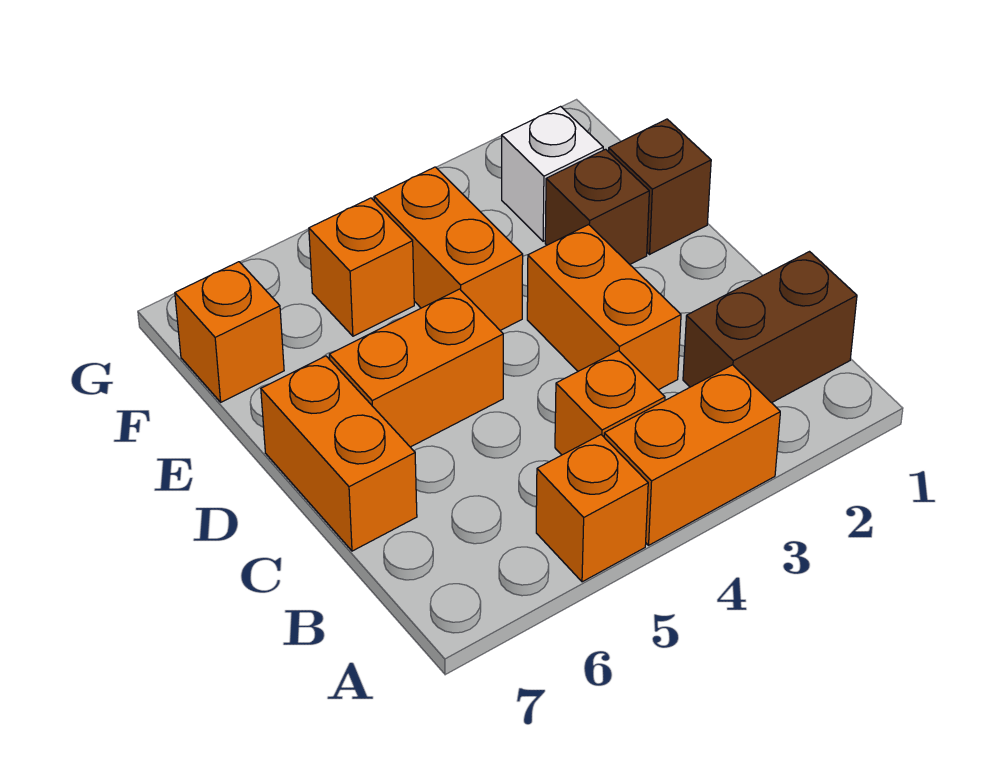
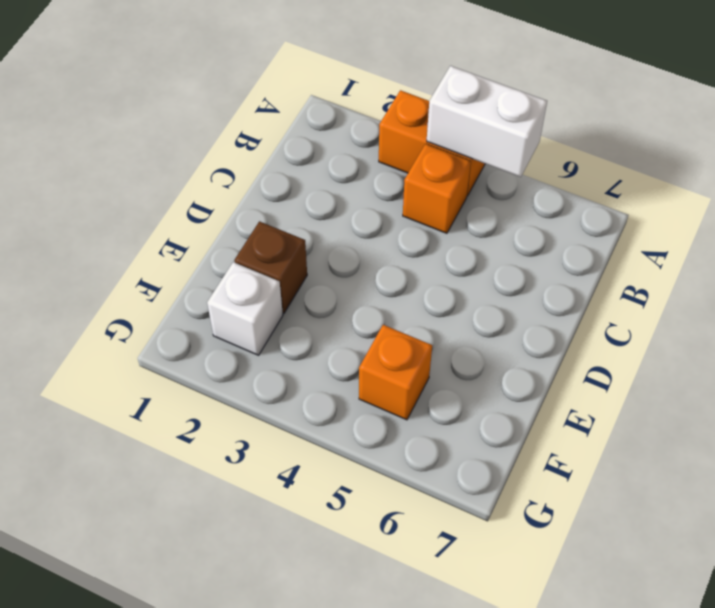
white 1x2 brick [427,66,547,177] -> none
none -> orange 1x1 brick [536,435,648,582]
none -> brown 1x2 brick [683,252,857,403]
none -> orange 1x2 brick [527,225,681,390]

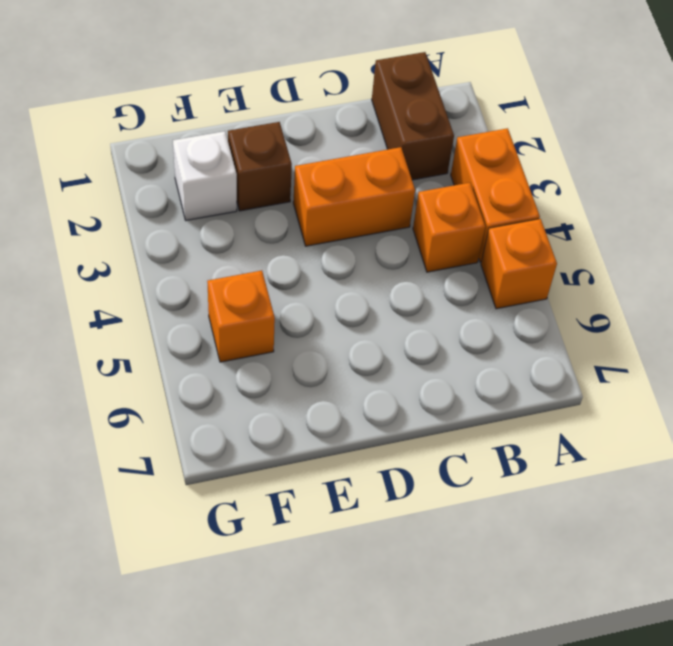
none -> orange 1x2 brick [261,356,417,551]
none -> orange 1x2 brick [329,289,503,447]
none -> brown 1x1 brick [608,119,711,254]

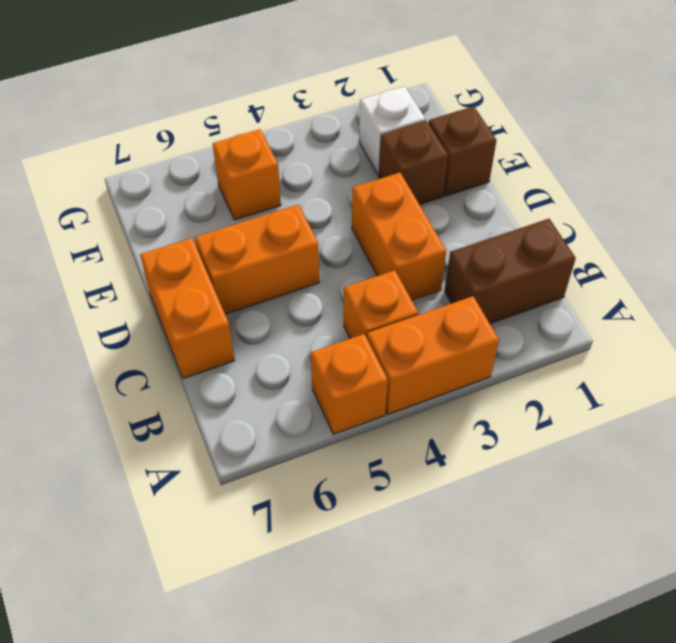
none -> orange 1x2 brick [374,167,523,330]
none -> orange 1x1 brick [175,262,284,402]

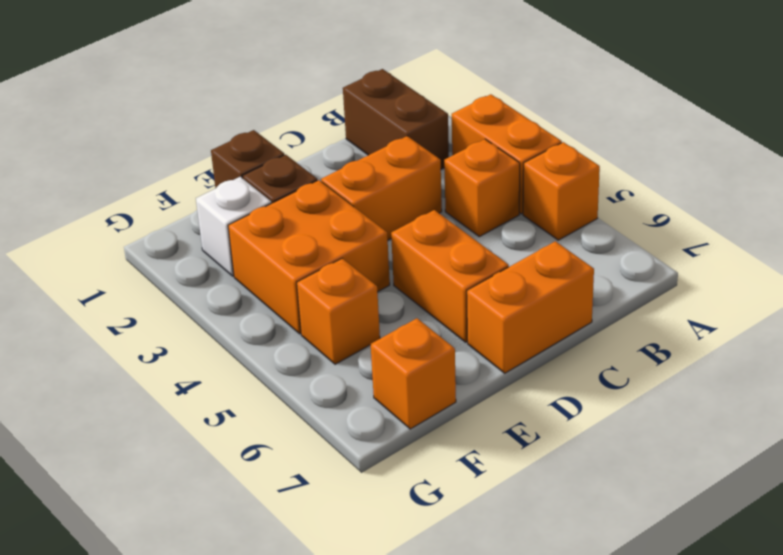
orange 2x2 brick [228,180,390,334] -> orange 1x2 brick [374,167,523,330]

